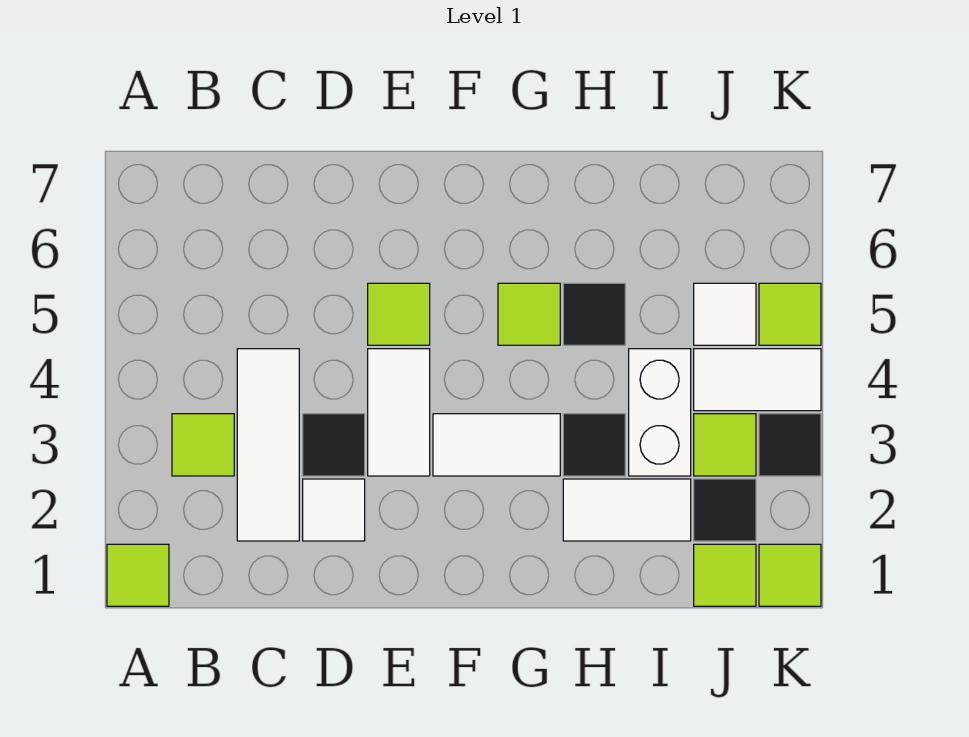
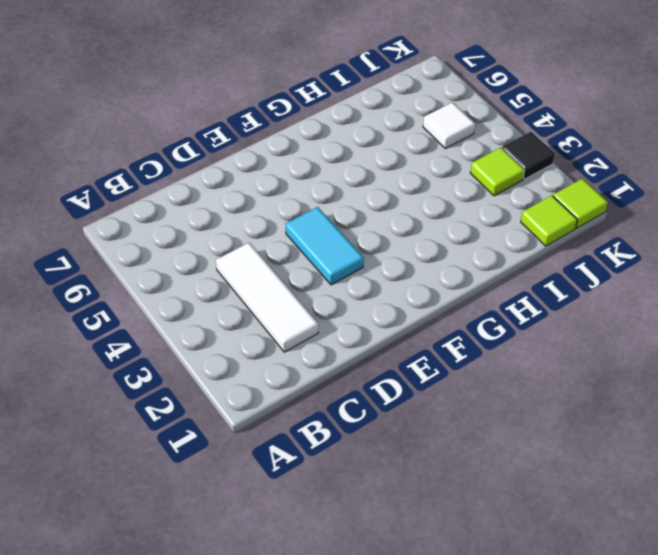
cyan 1x2 tile [286,207,364,285] -> white 1x2 tile [368,349,430,476]
none -> lime 1x1 tile [107,544,169,606]
none -> lime 1x1 tile [172,414,234,476]
none -> white 1x1 tile [303,479,365,541]

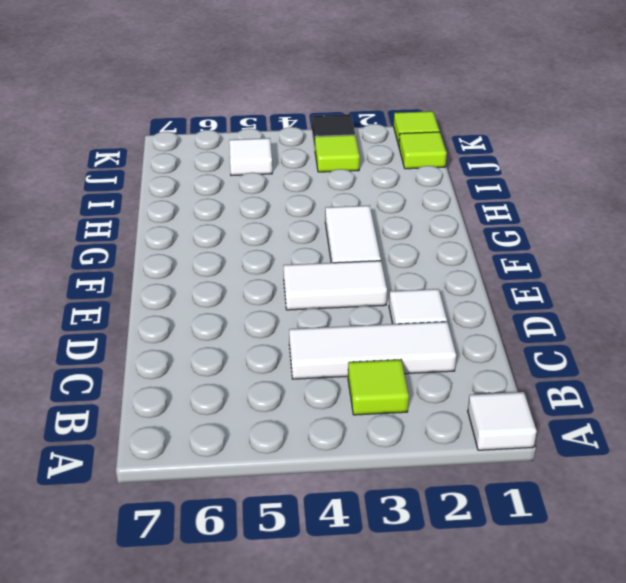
white 1x1 tile [468,392,537,450] -> lime 1x1 tile [107,544,169,606]
none -> black 1x1 tile [303,414,365,476]
none -> lime 1x1 tile [368,283,430,345]
none -> lime 1x1 tile [498,283,560,345]

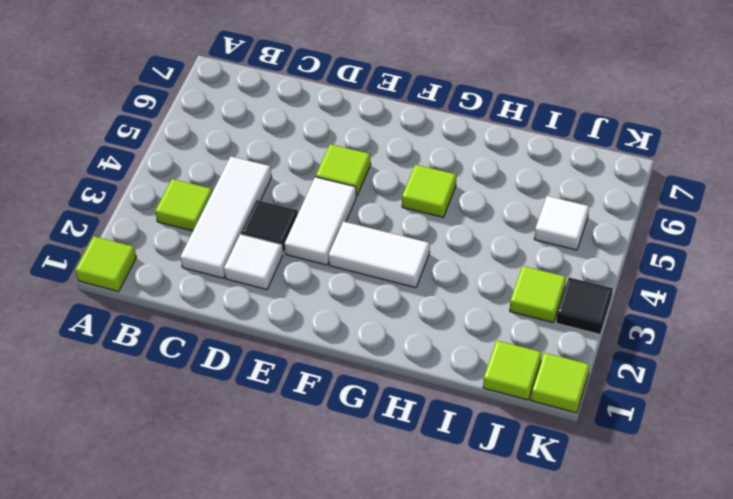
none -> white 1x2 tile [563,479,691,541]
none -> black 1x1 tile [563,414,625,476]
none -> black 1x1 tile [563,283,625,345]

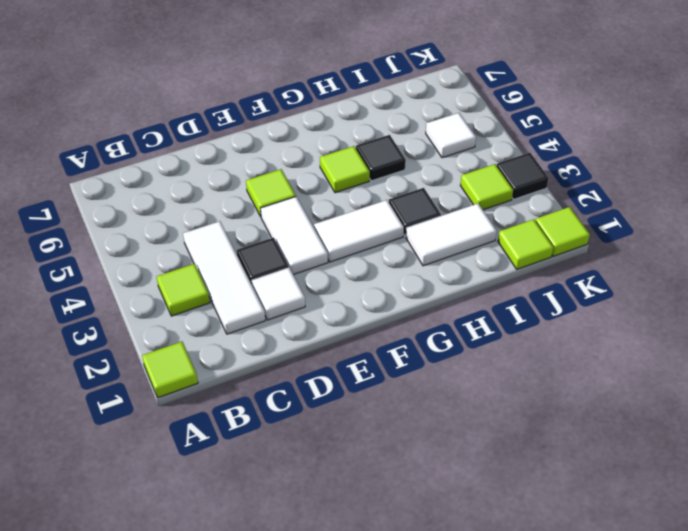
none -> white 1x2 brick [629,349,691,476]
none -> black 1x1 tile [694,479,756,541]
none -> white 1x2 tile [694,349,821,411]

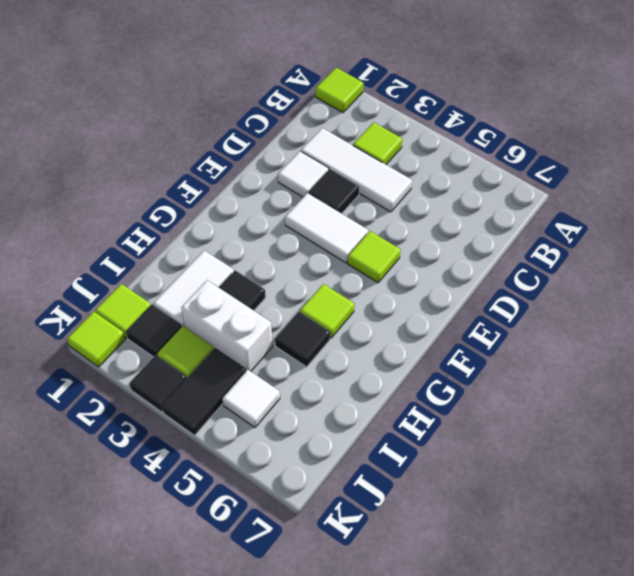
black 1x2 tile [162,348,246,435] -> white 1x2 tile [694,349,821,411]
none -> white 1x2 tile [433,414,560,476]
none -> lime 1x1 tile [759,283,821,345]

